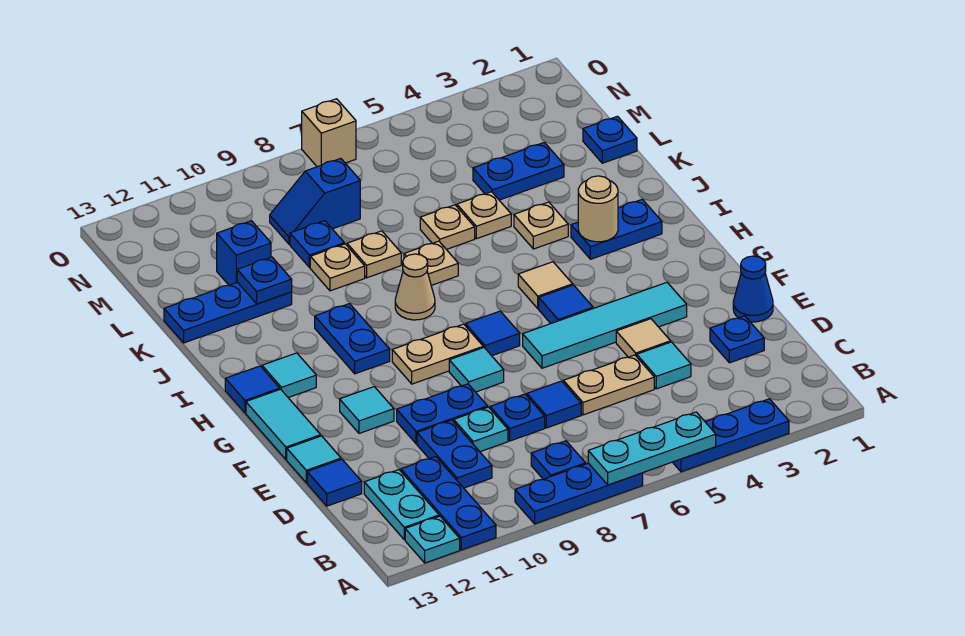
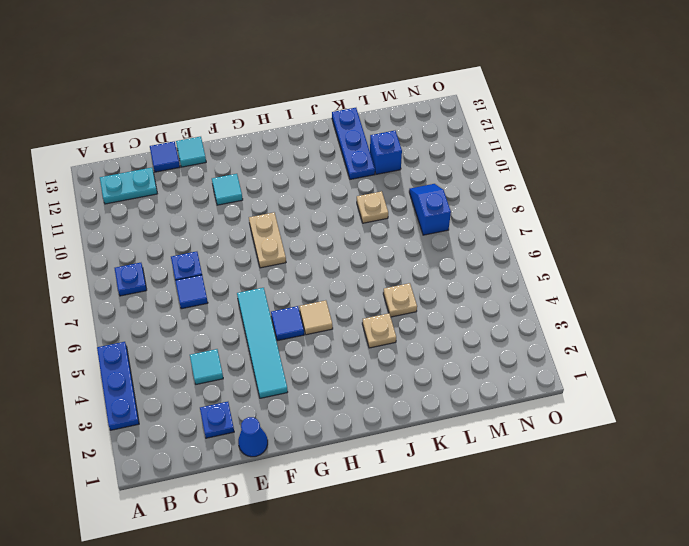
none -> blue 1x3 plate [515,463,643,524]
none -> blue 1x3 plate [401,457,496,550]
none -> cyan 1x1 plate [405,516,460,563]
none -> blue 1x2 plate [417,420,492,488]

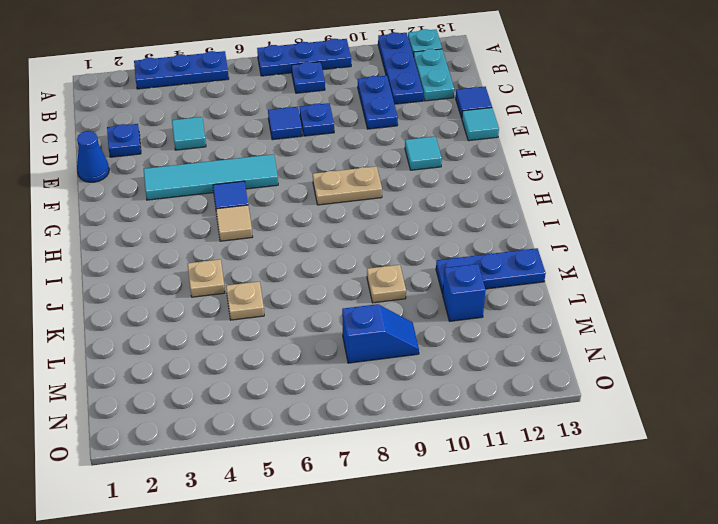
none -> tan 1x2 plate [563,355,654,415]
none -> cyan 1x1 plate [454,407,508,452]
none -> tan 1x1 tile [616,319,671,357]
none -> blue 1x2 plate [397,384,488,444]

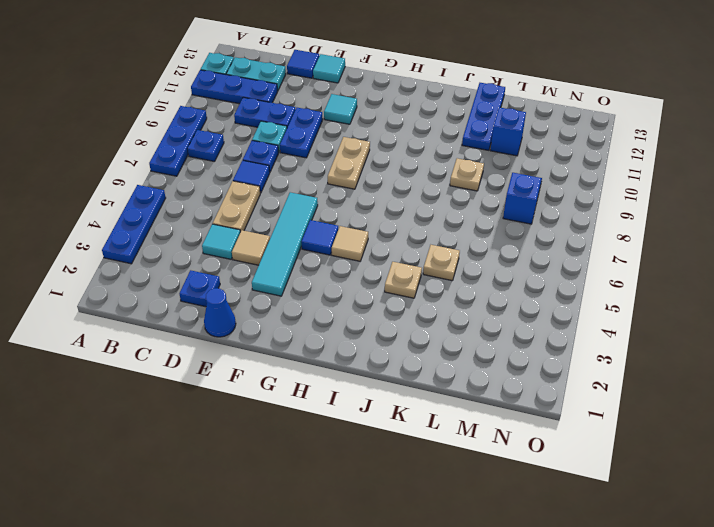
none -> cyan 1x1 tile [449,348,504,392]
none -> cyan 1x2 tile [246,389,321,459]
none -> blue 1x1 tile [466,311,520,356]
none -> blue 1x2 plate [315,304,390,374]

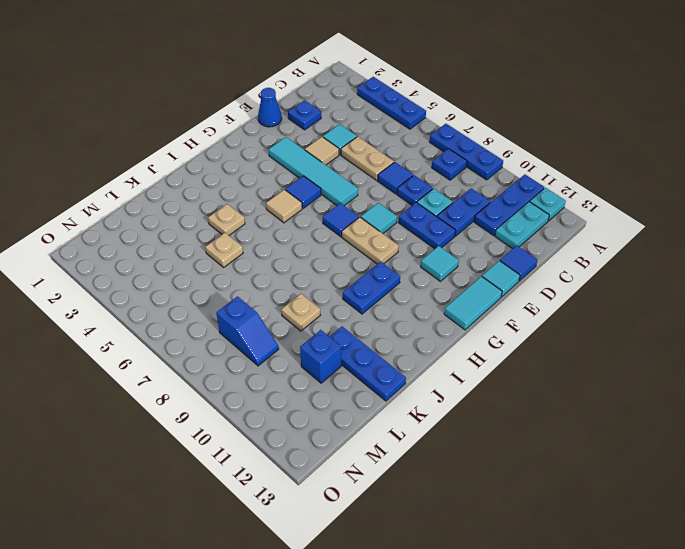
none -> cyan 1x1 tile [262,353,316,398]
none -> blue 1x1 tile [225,366,280,413]
none -> blue 1x2 plate [571,199,662,259]
none -> tan 1x1 cone [395,254,435,320]

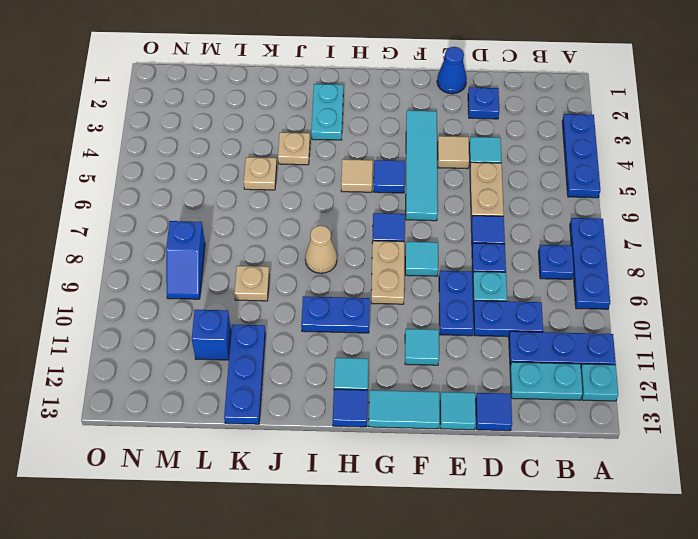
cyan 1x2 plate [311,84,343,140] -> blue 1x2 plate [571,199,662,259]
none -> tan 1x1 plate [404,241,458,285]
none -> tan 1x1 plate [420,205,475,249]
none -> tan 1x1 plate [347,231,401,278]
none -> blue 1x1 plate [583,116,637,163]

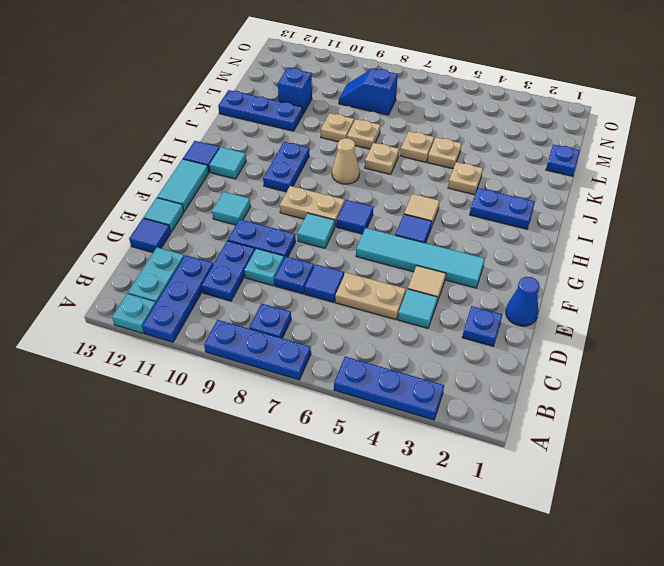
none -> blue 1x2 plate [473,142,564,200]
none -> blue 1x1 plate [290,221,344,268]
none -> tan 1x1 brick [302,99,356,167]
none -> cyan 1x3 plate [588,412,716,485]

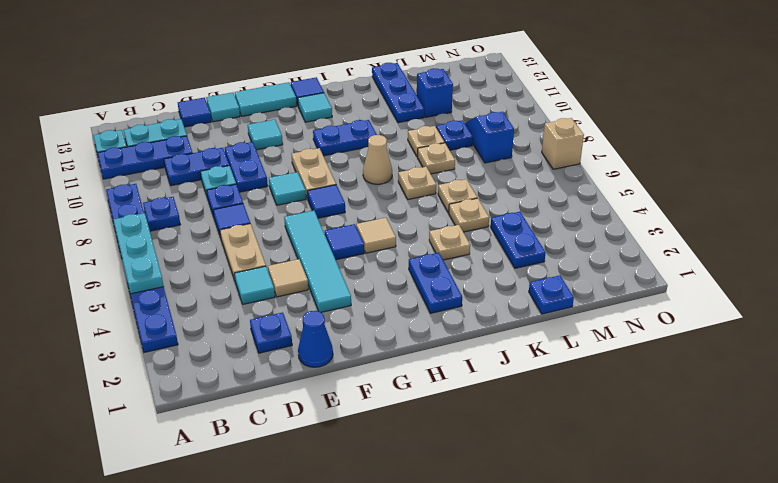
none -> tan 1x1 round brick [578,176,618,242]
none -> blue 1x1 plate [237,257,292,304]

